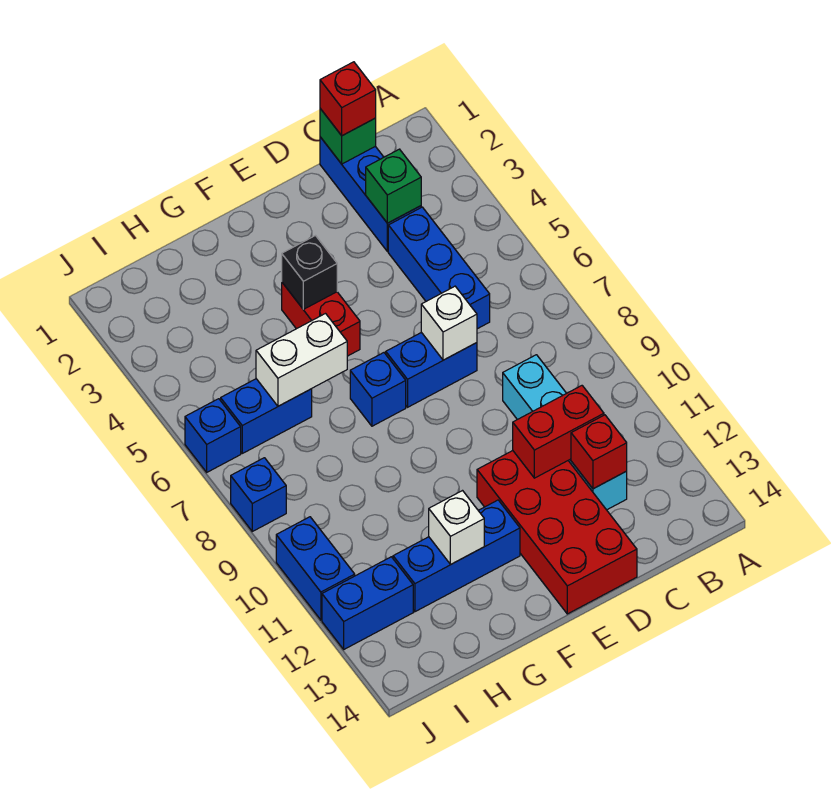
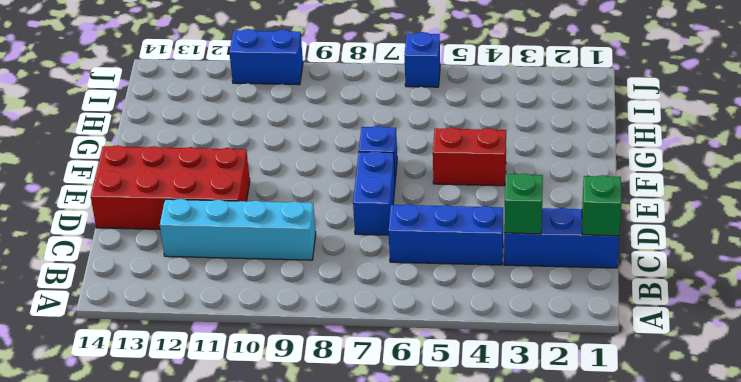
none -> blue 1x3 brick [393,500,520,612]
none -> blue 1x2 brick [221,379,312,453]
none -> blue 1x2 brick [322,557,413,649]

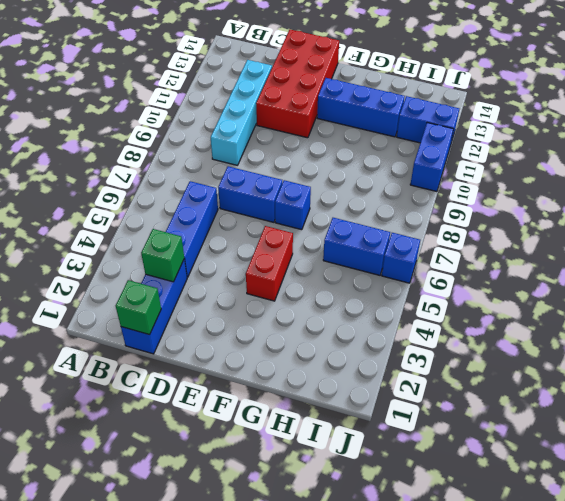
none -> blue 1x1 brick [231,458,286,531]
none -> red 1x2 brick [513,386,604,478]
none -> red 1x1 brick [571,415,627,489]

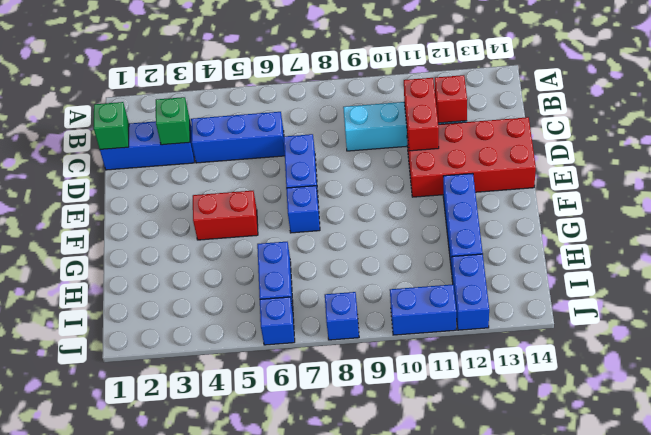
none -> white 1x1 brick [421,286,477,360]
none -> black 1x1 brick [282,236,337,309]
none -> white 1x2 brick [256,314,347,406]

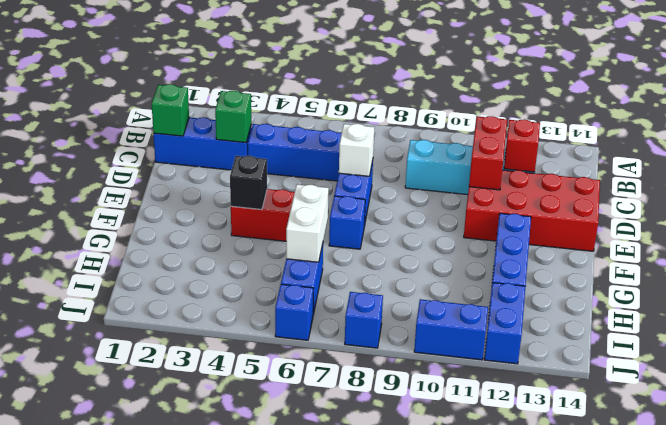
none -> white 1x1 brick [429,491,484,564]
none -> red 1x1 brick [320,62,376,136]

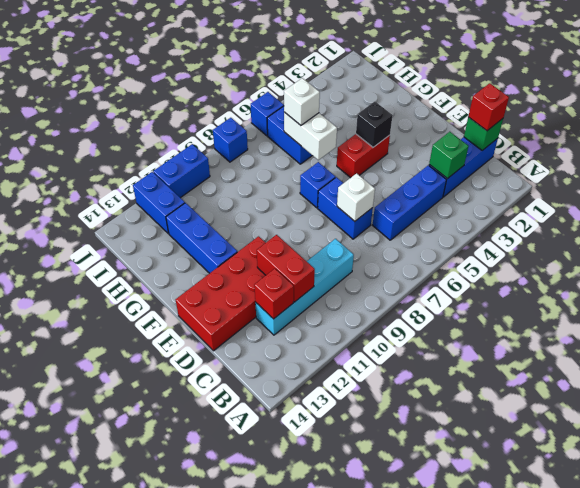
white 1x1 brick [284,78,320,125] -> white 1x1 brick moved to [429,491,484,564]

